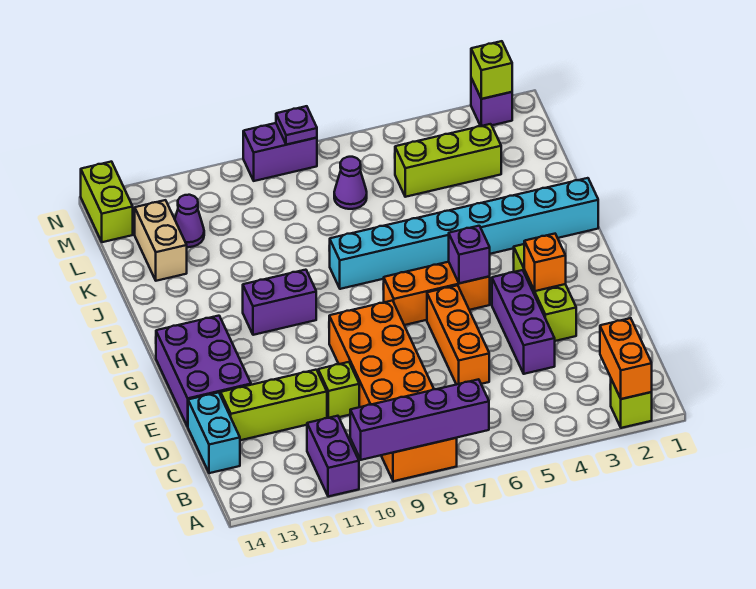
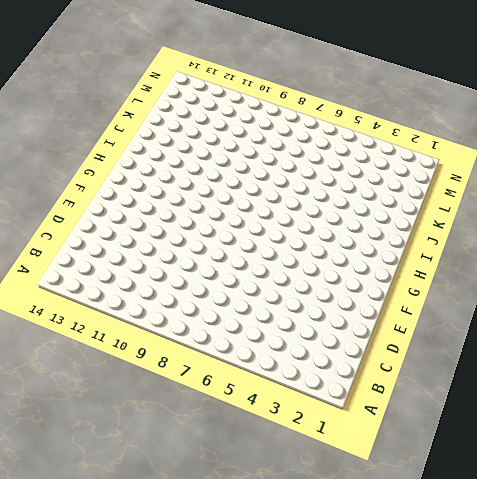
none -> lime 1x1 brick [610,379,652,428]
none -> orange 2x6 brick [329,301,457,481]
none -> purple 1x2 brick [307,416,359,497]

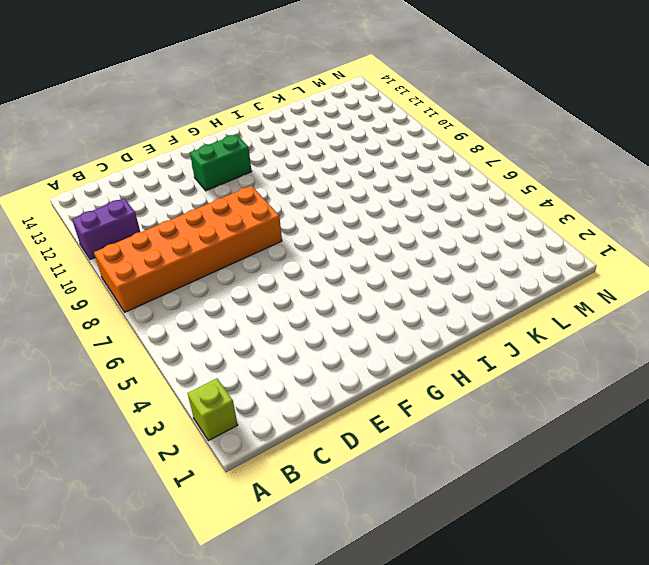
green 1x2 brick [190,134,252,191] -> none
none -> cyan 1x2 brick [188,392,240,473]
none -> purple 1x3 brick [492,270,555,374]
none -> orange 1x3 brick [427,285,489,385]

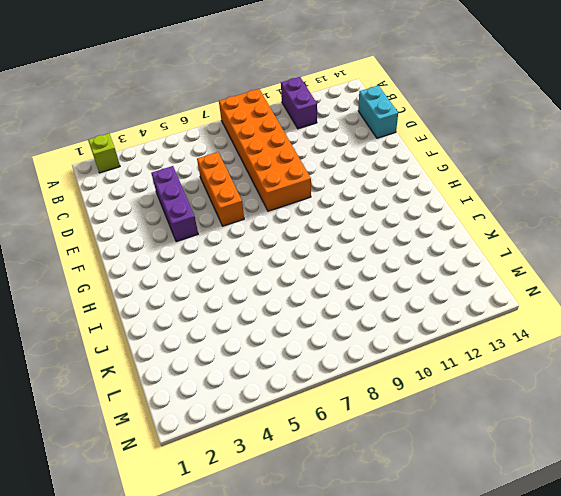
none -> lime 1x1 brick [318,362,359,418]
none -> lime 1x3 brick [221,370,327,440]
none -> lime 1x3 brick [513,244,576,341]

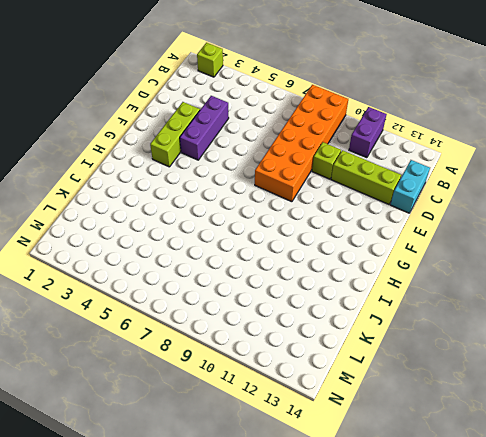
none -> orange 1x3 brick [427,285,489,385]
none -> purple 2x3 brick [156,316,251,427]
none -> orange 1x3 brick [384,262,490,325]

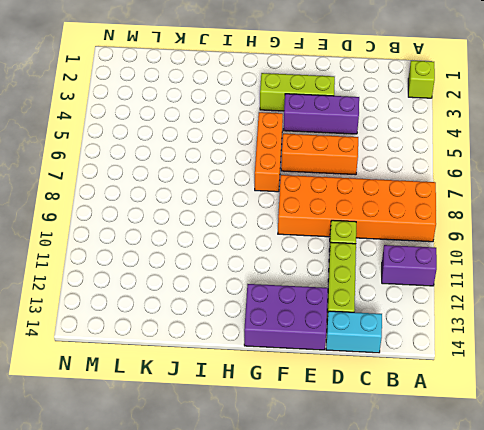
none -> purple 1x2 brick [243,270,316,335]
none -> cyan 1x8 brick [329,178,598,289]
none -> tan 1x2 brick [135,200,187,281]

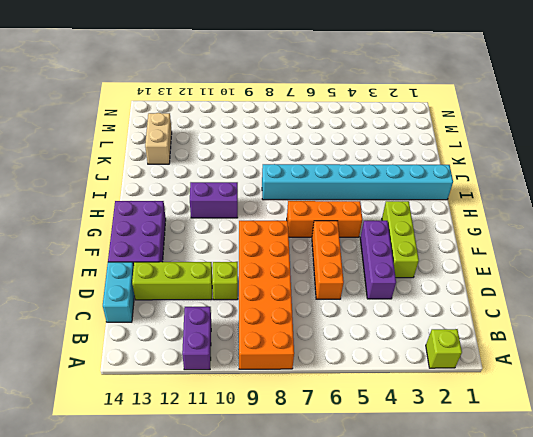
none -> lime 1x3 brick [395,124,501,197]
none -> purple 1x1 cone [334,157,367,209]
none -> purple 1x1 cone [175,195,204,247]

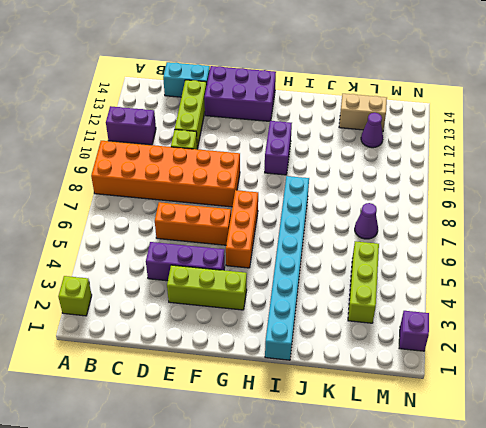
none -> lime 1x2 brick [81,162,133,242]
none -> purple 1x2 brick [243,123,317,181]
none -> orange 1x2 brick [600,318,652,399]

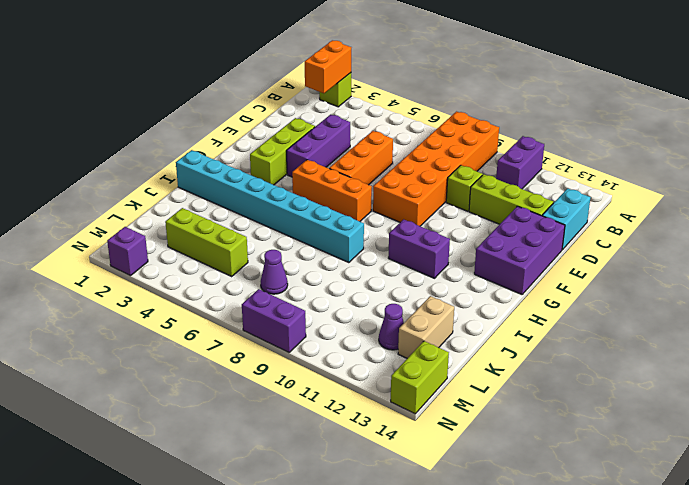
none -> purple 1x4 brick [350,379,489,460]
none -> orange 1x1 brick [524,234,566,291]
none -> purple 1x1 brick [449,226,490,283]

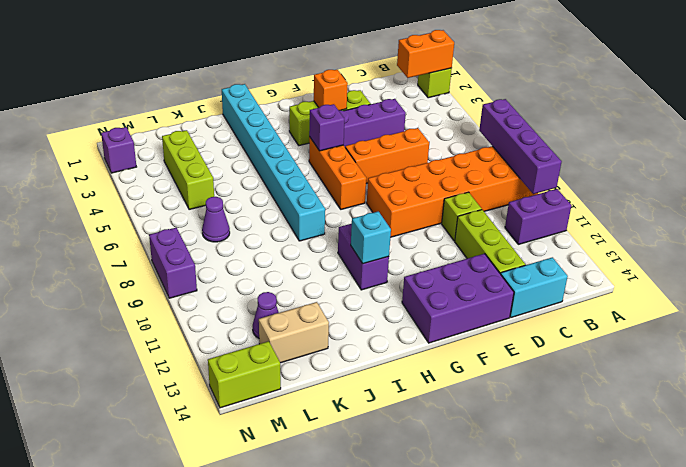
cyan 1x1 brick [351,211,391,264] -> none
none -> lime 1x1 brick [471,41,512,99]
none -> purple 1x1 plate [276,106,317,145]

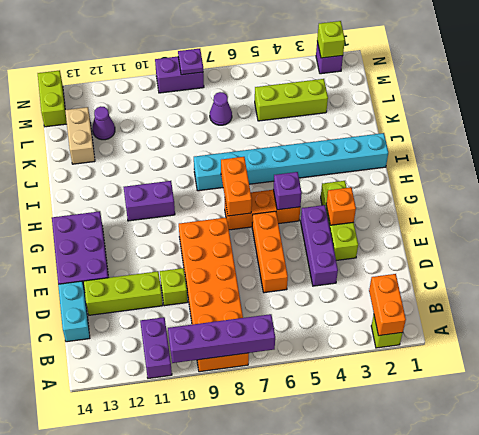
orange 1x2 brick [221,157,252,216] -> none

